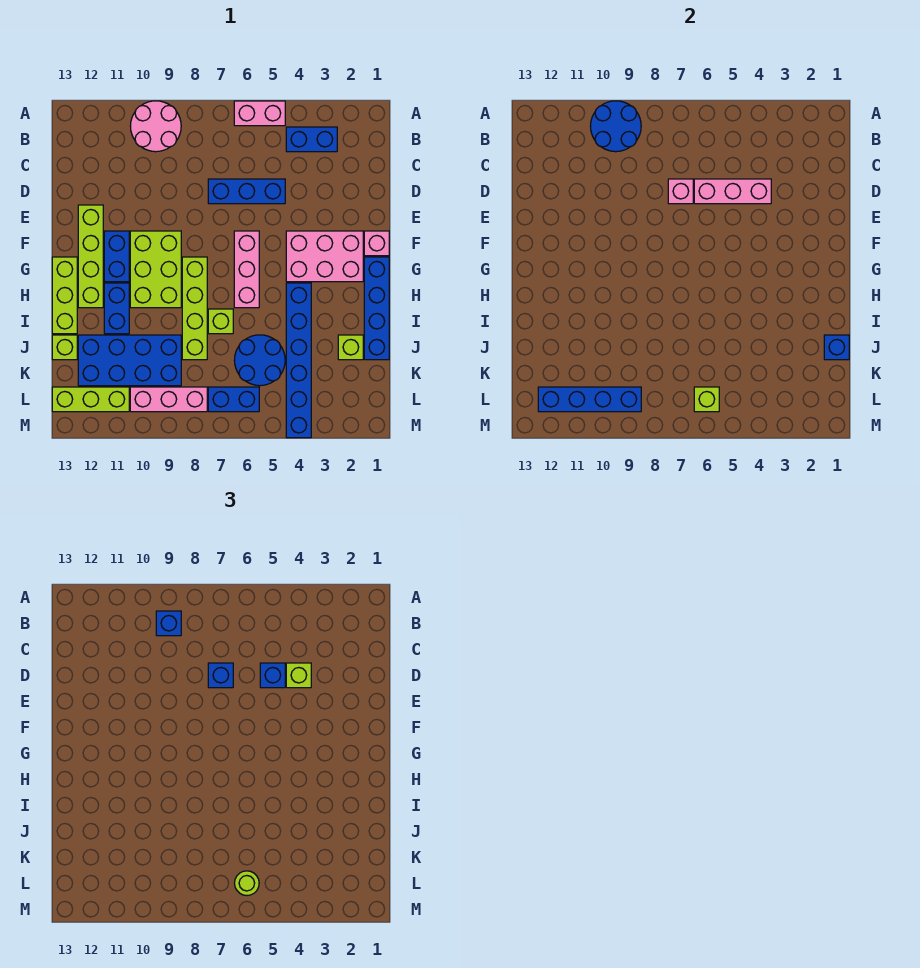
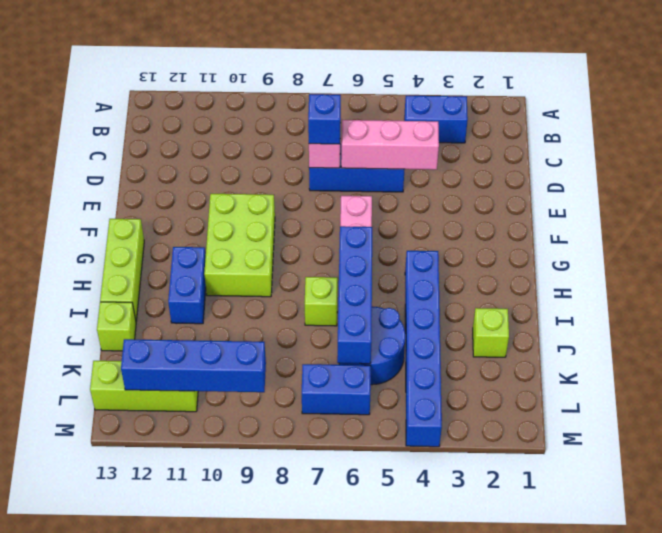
blue 1x4 brick [337,226,372,364] -> blue 1x4 brick moved to [364,257,389,360]
none -> pink 1x2 brick [234,101,285,126]
none -> pink 2x2 round brick [130,101,181,152]
none -> lime 1x4 brick [78,205,103,308]
none -> pink 1x1 brick [364,231,389,256]

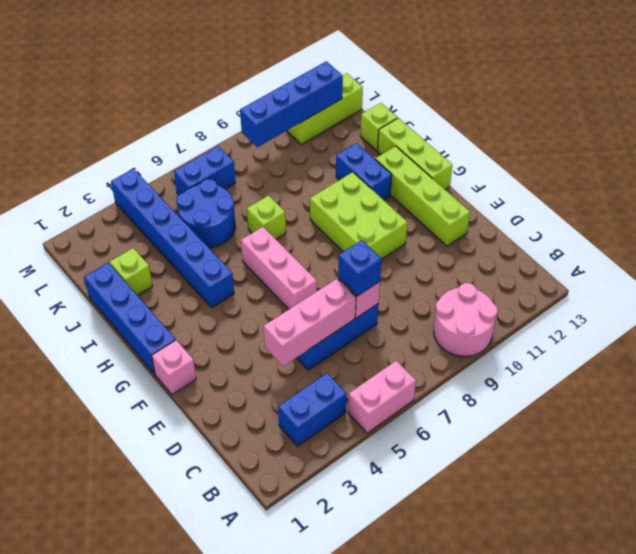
none -> pink 2x3 brick [286,231,363,282]
none -> blue 1x2 brick [104,231,129,282]
none -> lime 1x4 brick [182,257,207,360]
none -> blue 2x4 brick [78,335,181,386]

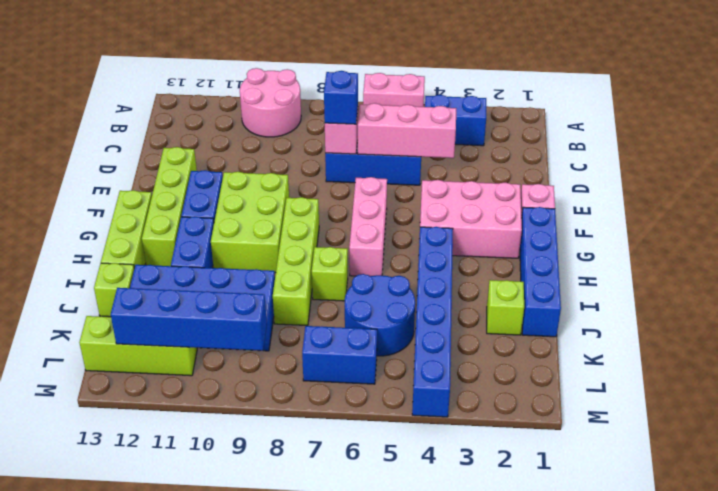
none -> pink 1x3 brick [130,387,207,412]
none -> blue 2x2 round brick [590,101,641,152]
none -> blue 1x1 brick [824,335,849,360]
none -> lime 1x1 brick [694,387,719,412]

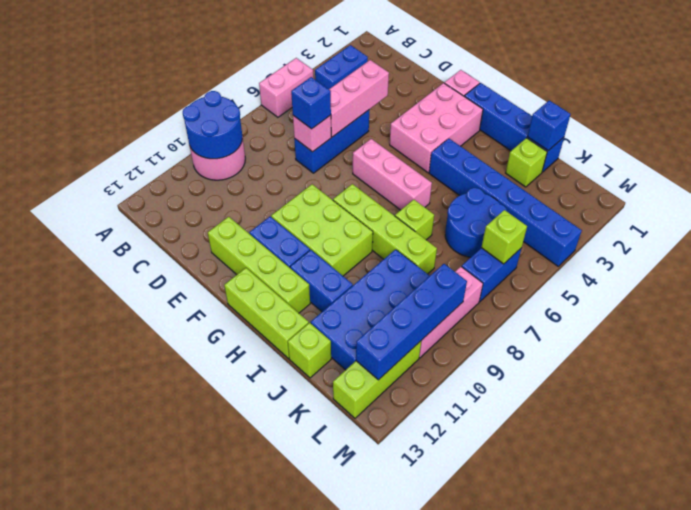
none -> blue 1x1 brick [156,611,181,636]
none -> lime 1x1 brick [286,663,311,688]
none -> blue 1x1 brick [260,663,285,688]
none -> lime 1x1 round brick [235,871,259,896]

